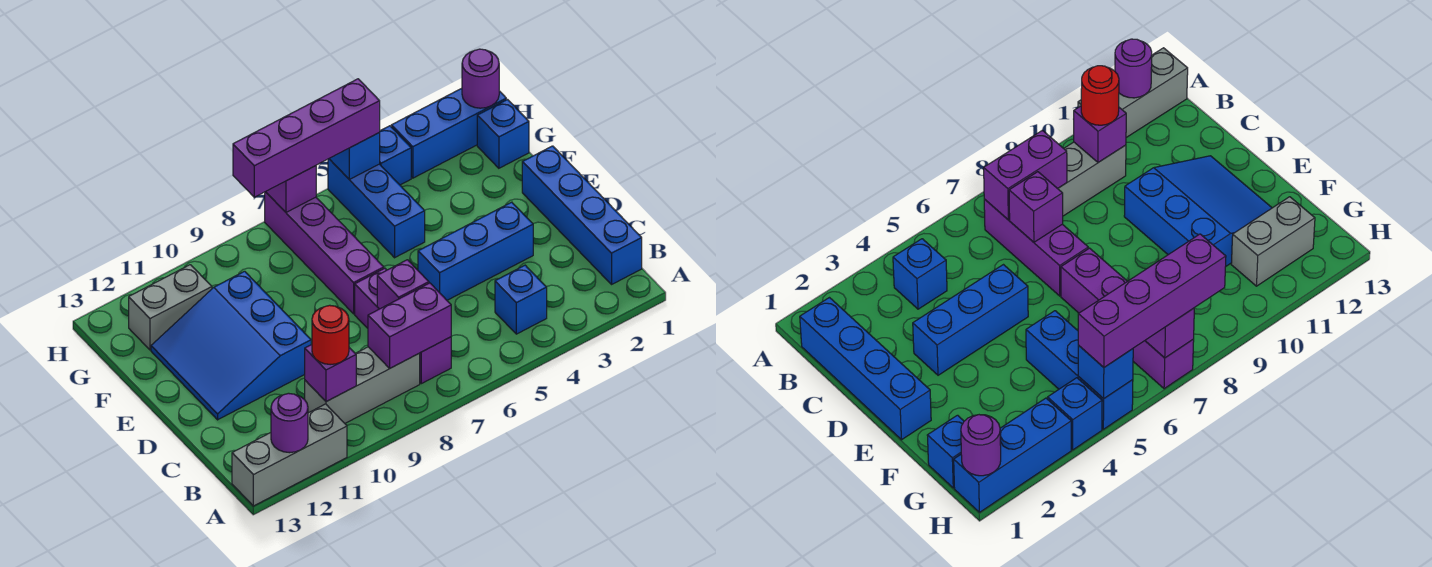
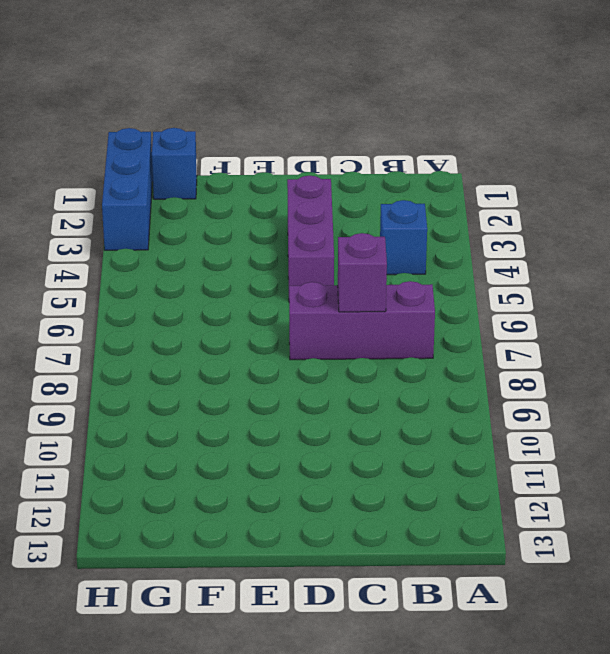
purple 1x3 brick [287,175,334,286] -> blue 1x3 brick [418,202,533,300]
none -> grey 1x3 brick [232,404,347,506]
none -> blue 1x4 brick [522,146,642,284]
none -> grey 1x3 brick [304,347,420,423]

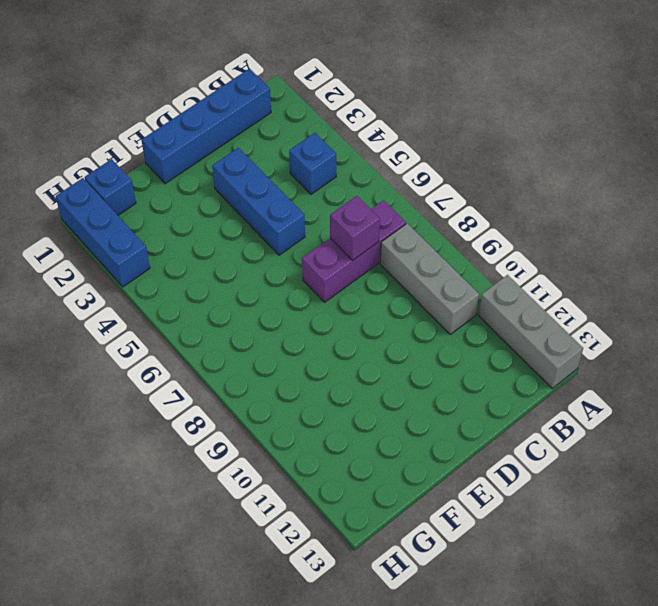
none -> blue 3x3 slope [151,271,311,420]
none -> purple 1x4 brick [265,192,384,314]
none -> blue 1x3 brick [328,159,425,258]

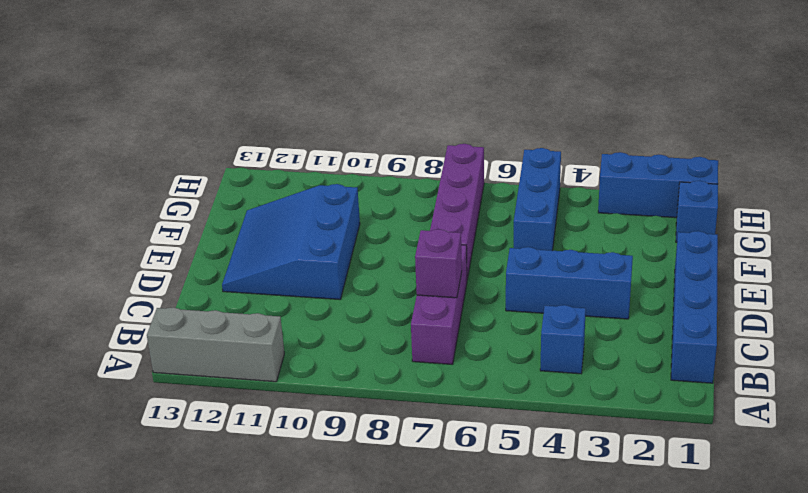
none -> grey 1x3 brick [304,347,420,423]
none -> grey 1x2 brick [129,265,212,350]
none -> blue 1x1 brick [379,126,411,185]

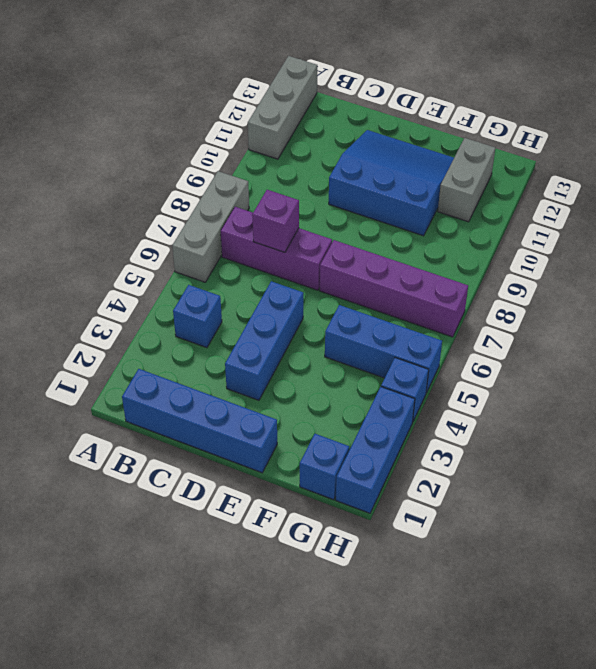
grey 1x3 brick [172,171,249,282] -> grey 1x3 brick moved to [304,347,420,423]
none -> purple 1x1 round brick [271,393,308,453]
none -> purple 1x2 brick [368,283,451,368]
none -> purple 1x1 brick [305,344,356,402]

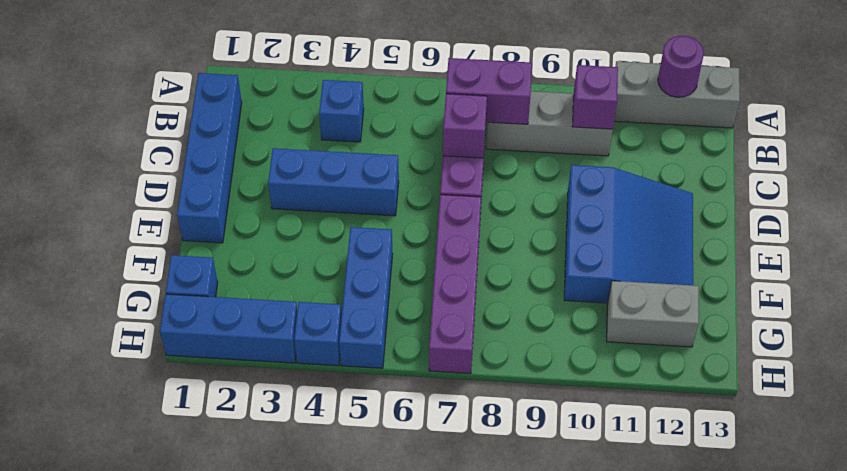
none -> purple 1x1 round brick [462,49,499,108]
none -> blue 1x1 brick [329,133,380,179]
none -> purple 1x1 brick [266,166,316,212]

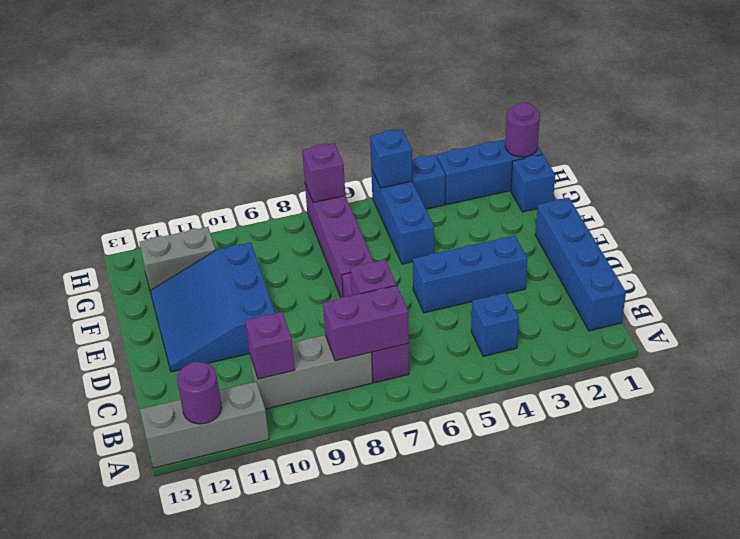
none -> red 1x1 round brick [312,305,349,365]
none -> purple 1x4 brick [233,79,380,197]

